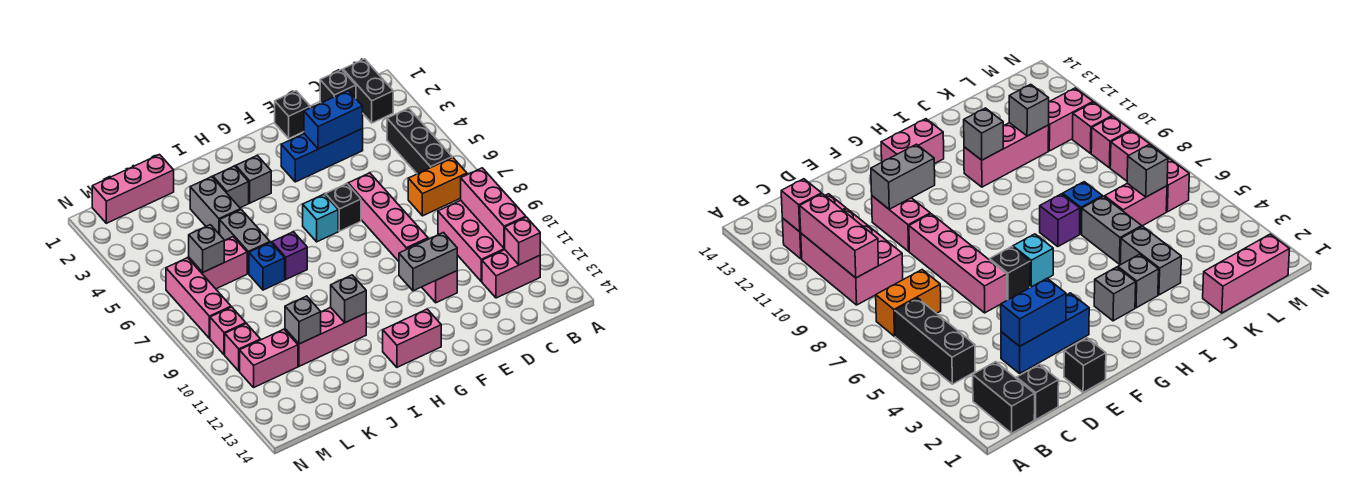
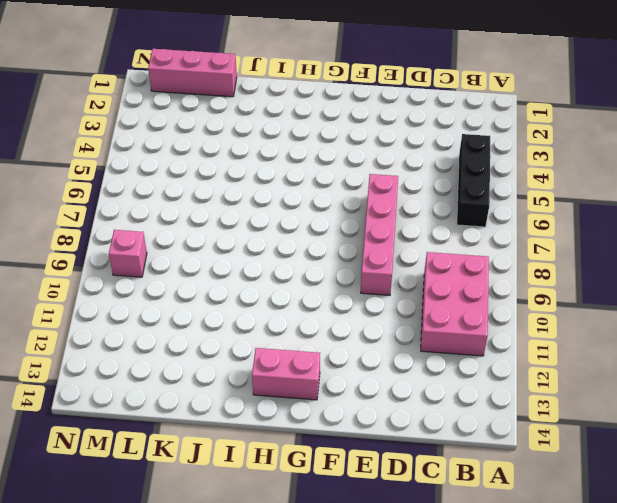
none -> black 1x2 brick [343,59,393,123]
none -> orange 1x2 brick [408,157,467,216]
none -> pink 1x2 brick [482,250,540,298]
none -> black 1x1 brick [320,70,356,103]

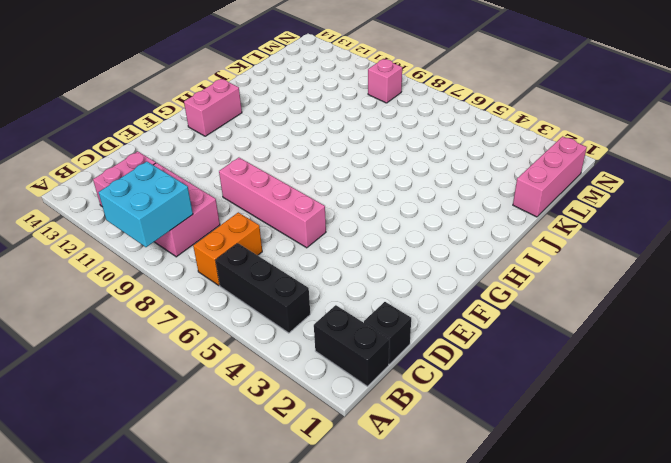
cyan 2x2 brick [99,162,193,247] -> pink 1x3 brick [461,168,526,248]
none -> blue 1x3 brick [281,129,363,182]
none -> black 1x1 brick [275,91,310,138]
none -> pink 1x2 brick [407,239,457,303]
none -> black 1x1 brick [325,184,361,231]

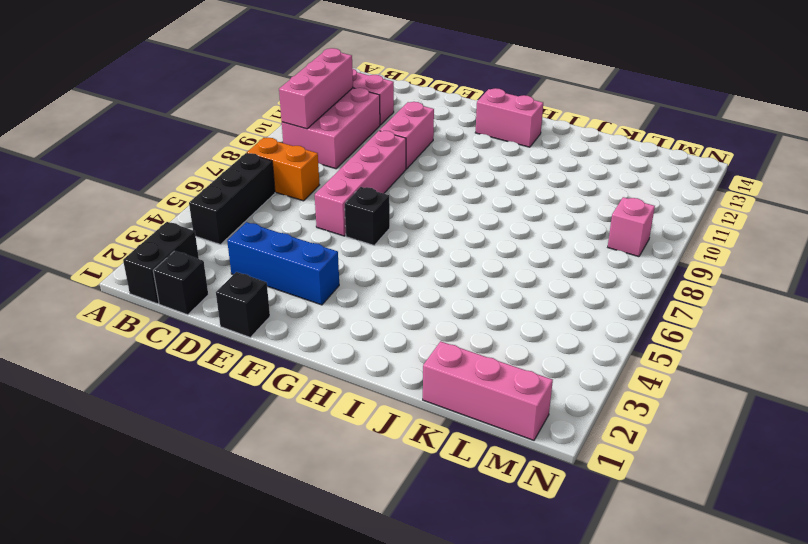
none -> cyan 1x1 brick [303,194,338,242]
none -> grey 1x1 brick [236,155,271,203]
none -> grey 1x1 brick [213,166,249,208]
none -> purple 1x1 brick [272,232,307,279]

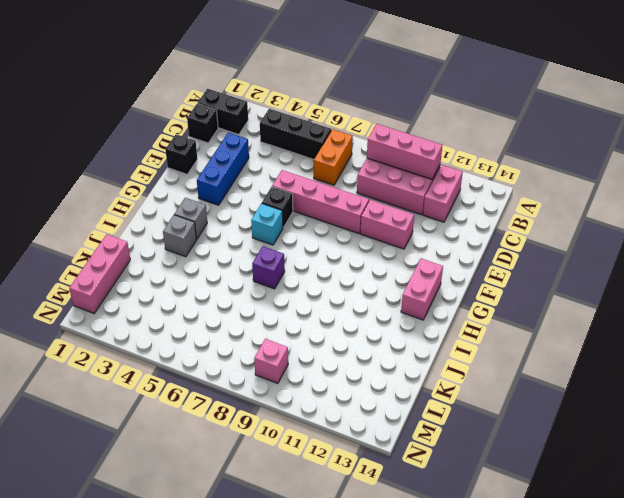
none -> pink 1x3 brick [285,307,366,366]
none -> grey 1x2 brick [190,177,241,235]
none -> grey 1x2 brick [220,210,270,274]
none -> blue 1x1 brick [249,242,285,290]

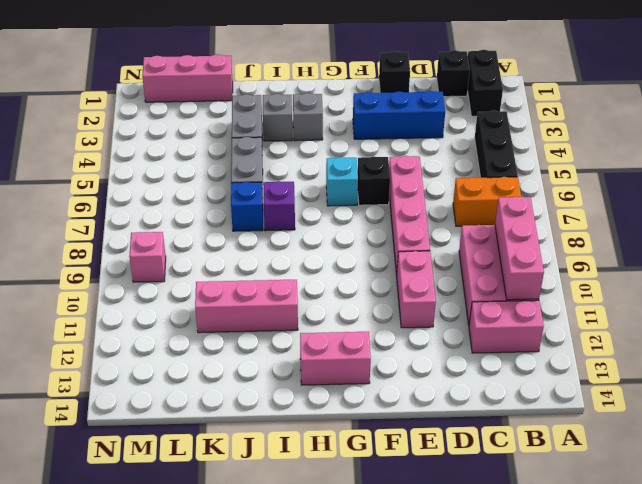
none -> pink 1x2 brick [189,237,247,289]
none -> pink 1x2 brick [240,329,298,387]
none -> pink 1x3 brick [166,258,231,338]
none -> pink 1x1 brick [225,324,260,371]

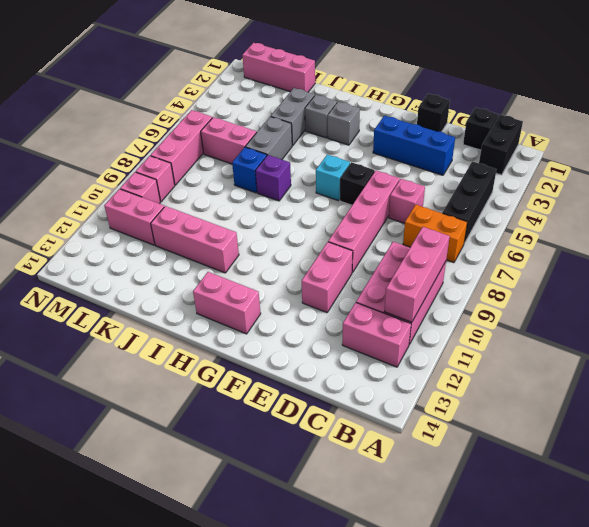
pink 1x1 brick [389,179,425,223] -> pink 1x1 brick moved to [504,217,540,265]
none -> blue 1x2 brick [304,91,363,149]
none -> grey 1x2 brick [399,233,457,291]
none -> grey 1x1 brick [331,275,366,323]
none -> grey 1x1 brick [285,296,321,344]

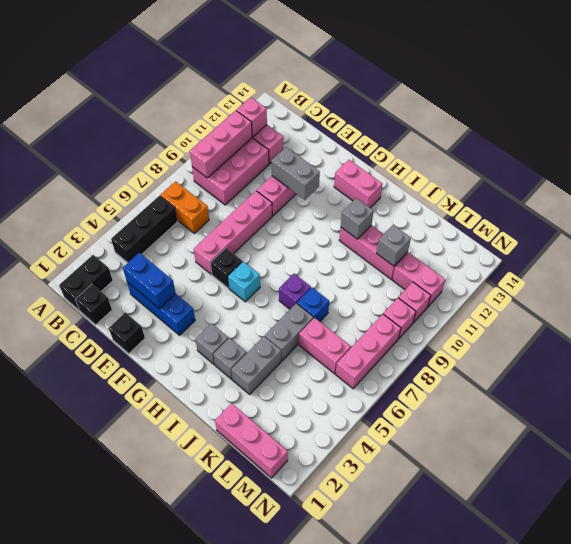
none -> grey 1x1 brick [189,225,224,272]

